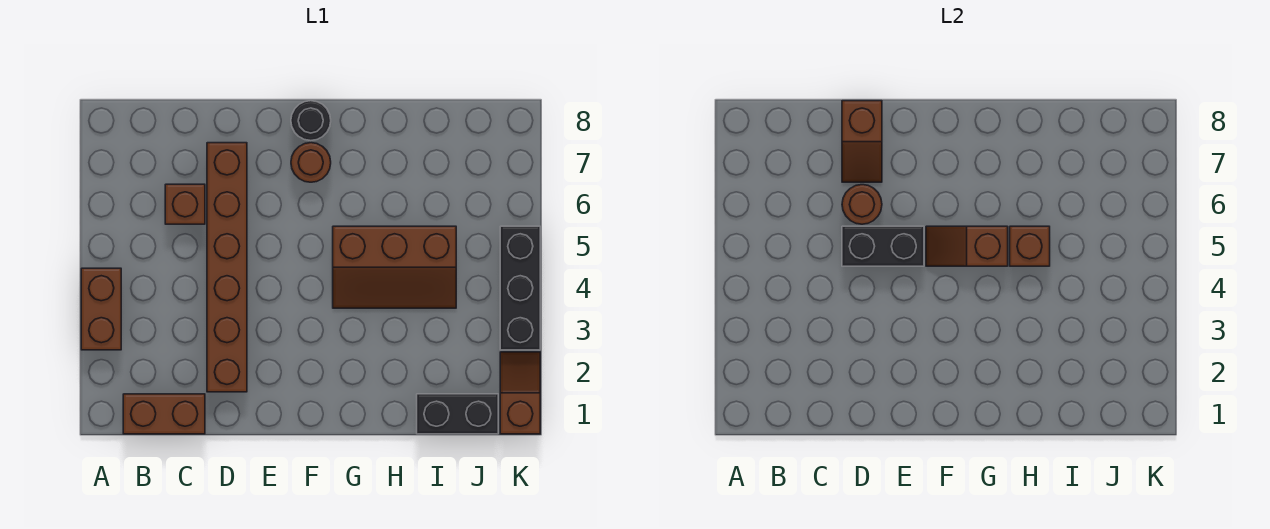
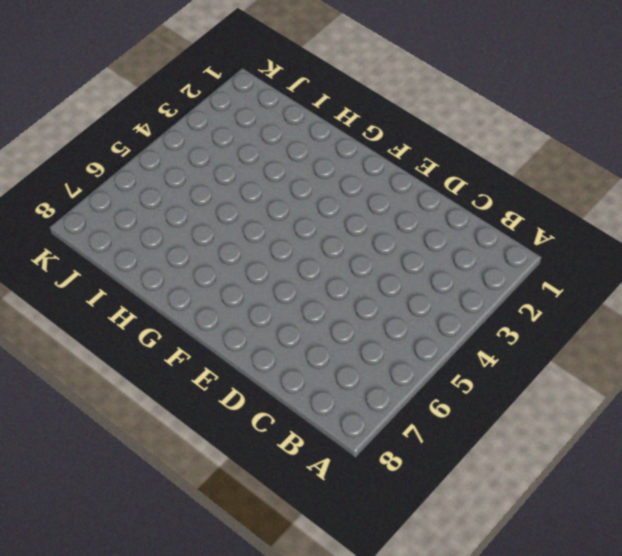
none -> brown 1x2 brick [81,268,121,350]
none -> brown 1x2 brick [123,394,205,434]
none -> brown 1x1 brick [165,184,205,224]

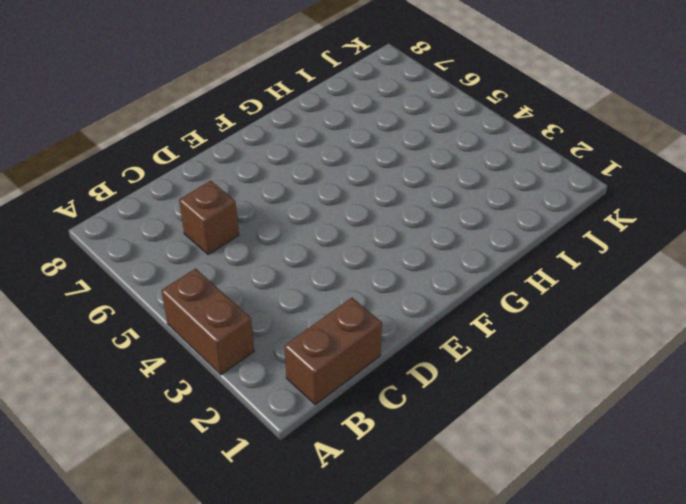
none -> brown 1x6 brick [207,143,247,392]
none -> brown 1x1 round brick [291,143,331,182]
none -> black 1x1 round brick [291,101,331,141]

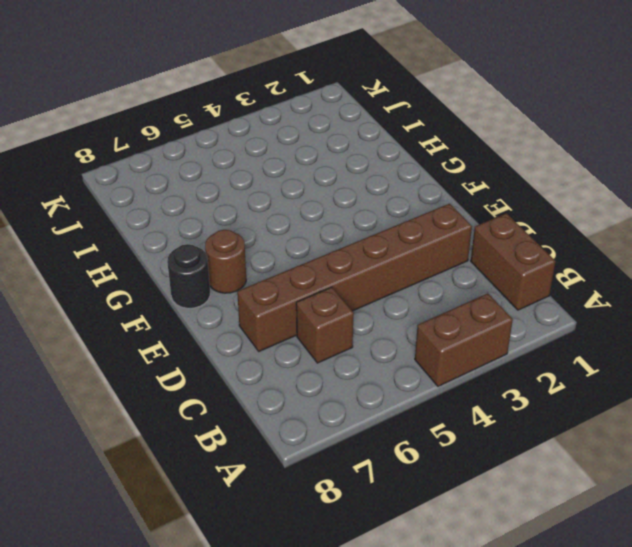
none -> brown 2x3 slope [333,226,456,308]
none -> black 1x2 brick [417,394,498,434]
none -> brown 1x2 slope [500,352,540,434]

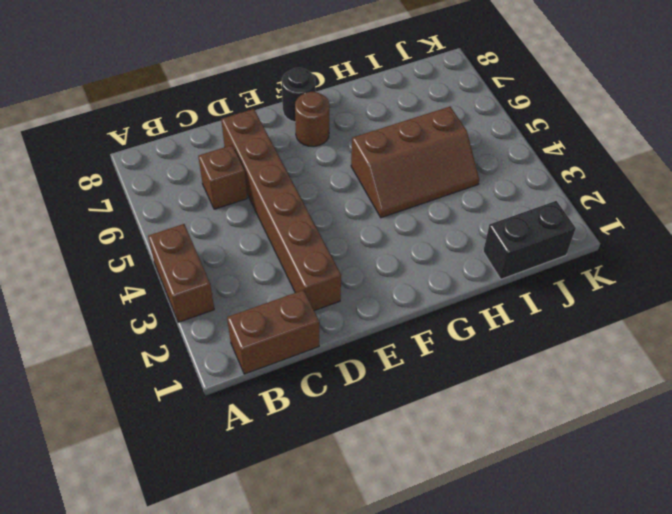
none -> brown 1x2 slope [500,352,540,434]
none -> black 1x3 brick [500,226,540,350]
none -> black 1x2 brick [842,226,924,266]

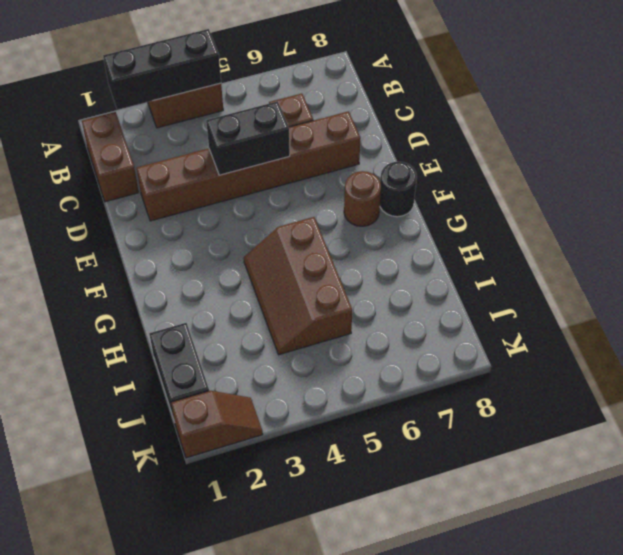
black 1x3 brick [103,29,221,110] -> black 1x3 brick moved to [500,226,540,350]
black 1x2 brick [206,101,290,175] -> black 1x2 brick turned to [842,226,924,266]
none -> brown 1x1 round brick [842,185,882,224]
none -> brown 1x2 slope [842,101,882,182]
none -> brown 1x2 slope [926,226,1008,266]

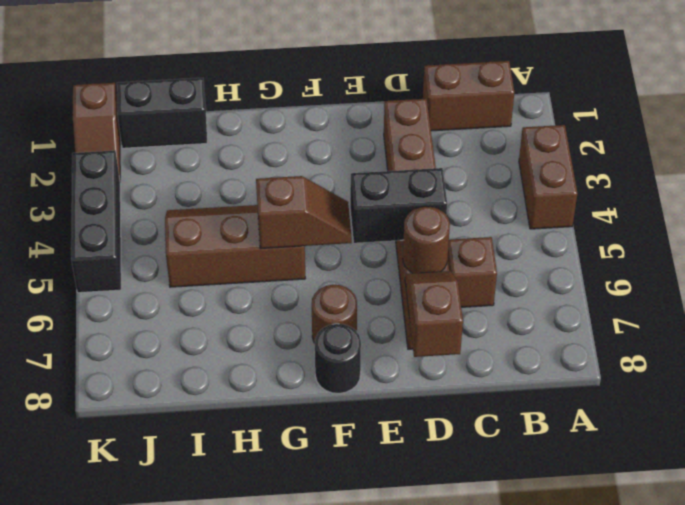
none -> brown 1x1 brick [1010,226,1050,266]

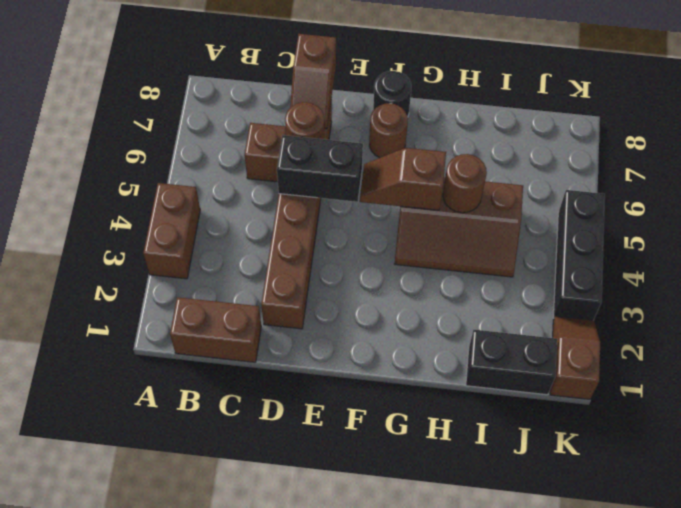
brown 1x1 round brick [443,154,487,213] -> brown 1x1 brick [1010,226,1050,266]

